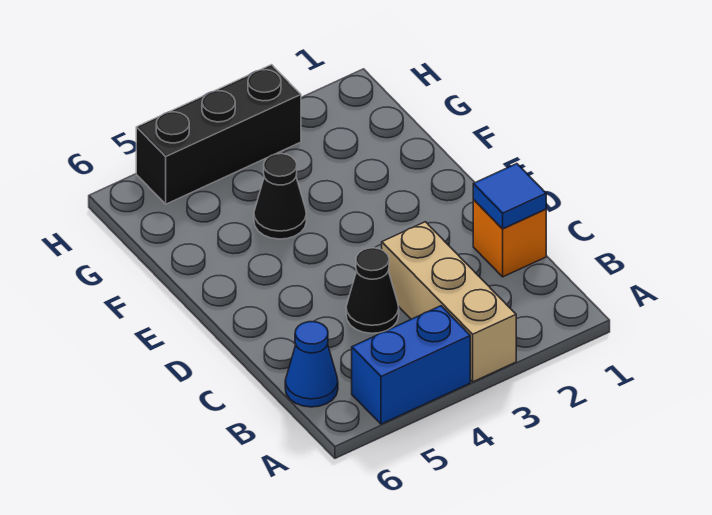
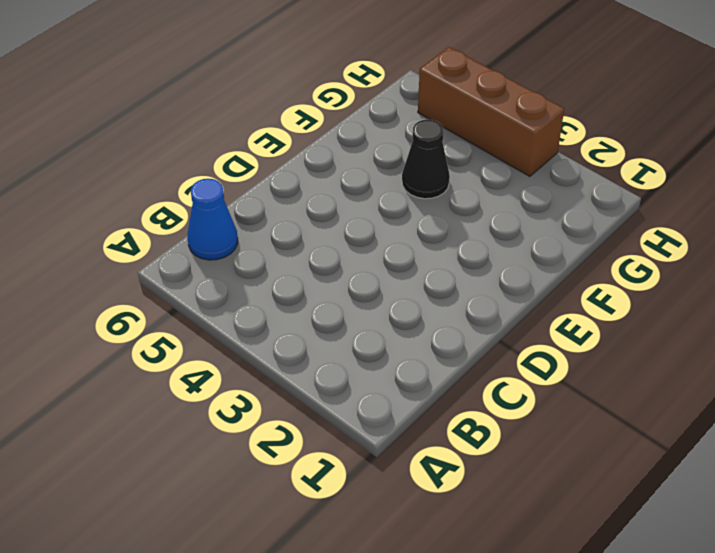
brown 1x3 brick [418,47,564,176] -> black 1x3 brick [136,65,301,204]
none -> tan 1x3 brick [382,222,516,382]
none -> blue 1x2 brick [352,306,470,424]

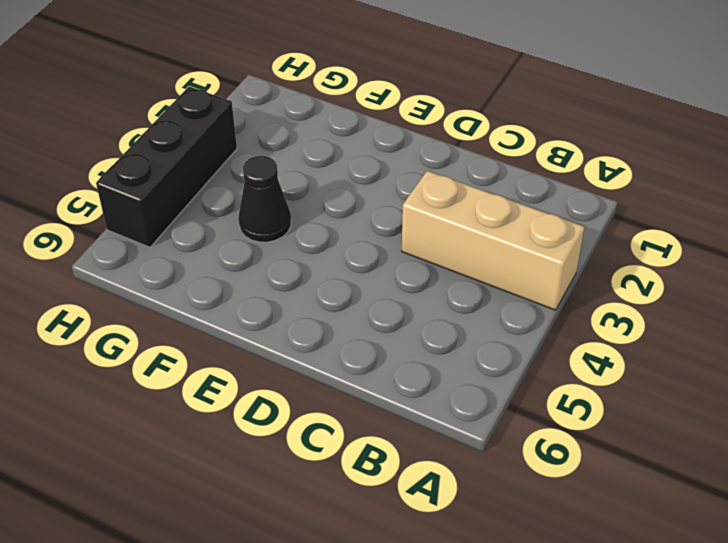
none -> blue 1x2 brick [352,306,470,424]
none -> blue 1x1 cone [285,322,338,407]

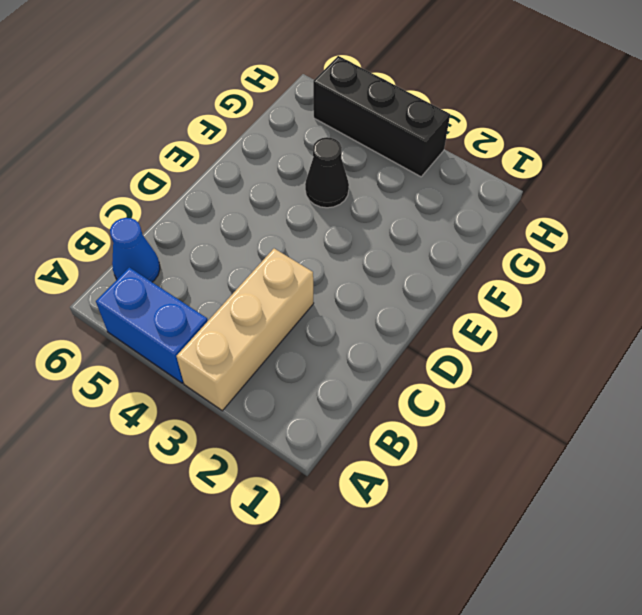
none -> orange 1x1 brick [473,200,546,277]
none -> black 1x1 cone [346,248,399,333]

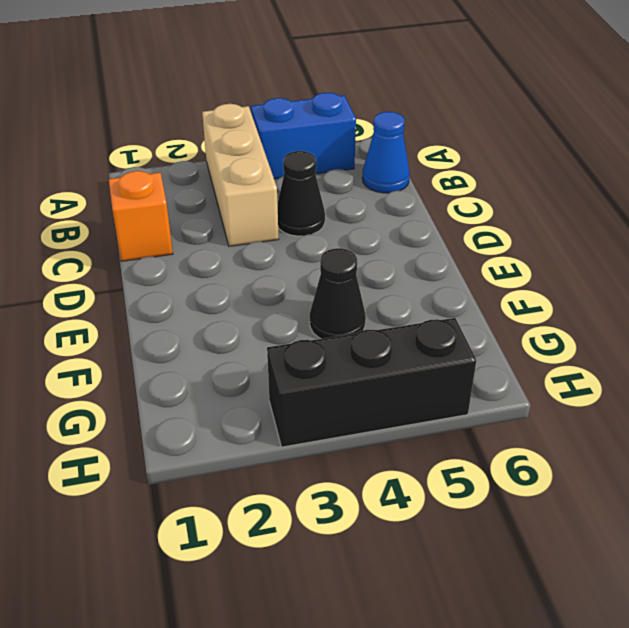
none -> blue 1x1 tile [473,164,546,229]

